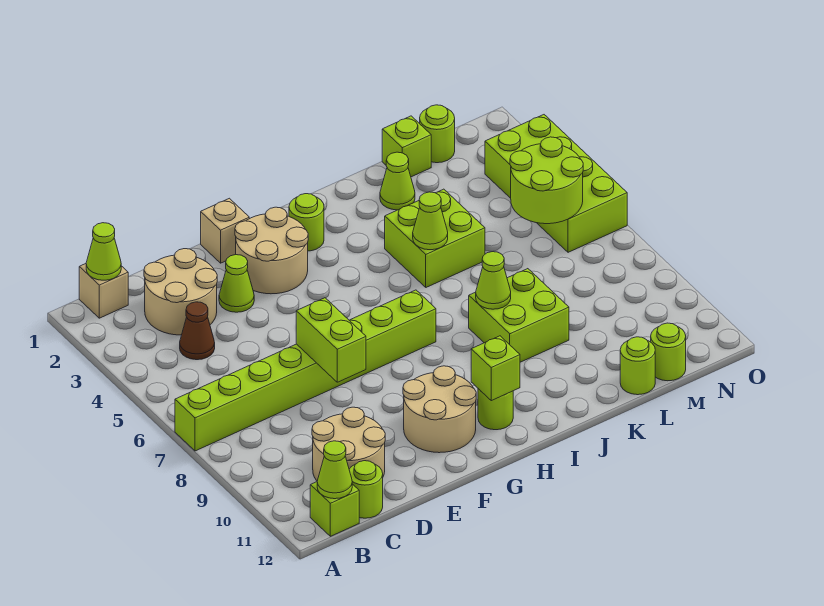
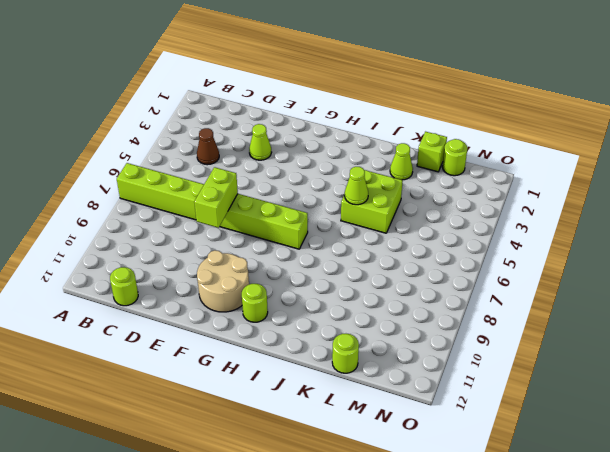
none -> tan 1x1 brick [79,264,128,318]
none -> lime 1x1 brick [310,482,359,536]
none -> tan 2x2 round brick [144,249,217,335]

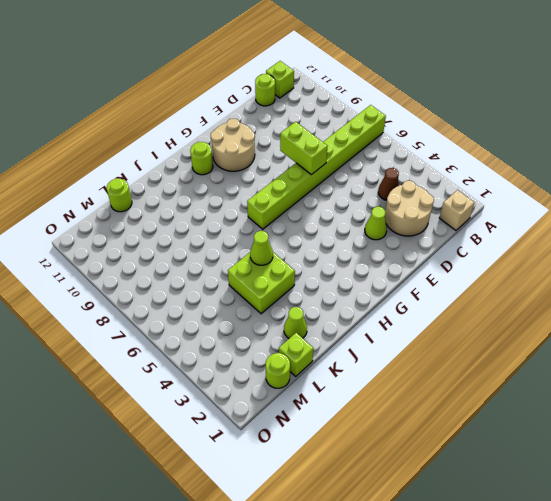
none -> tan 2x2 round brick [312,407,385,481]
none -> tan 1x1 brick [201,198,249,263]
none -> tan 2x2 round brick [235,207,308,294]

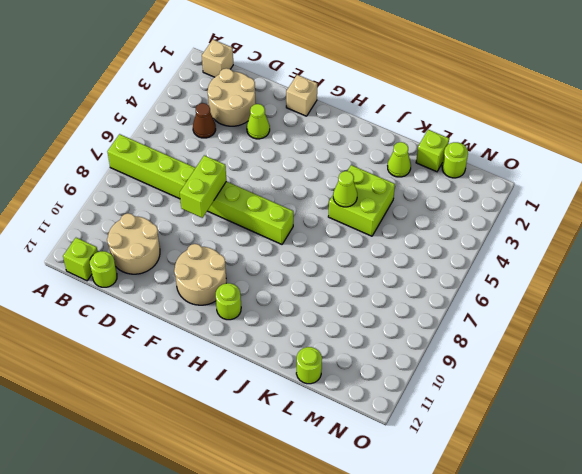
none -> tan 2x2 round brick [235,207,308,294]
none -> lime 1x1 round brick [289,194,324,251]
none -> lime 2x2 brick [469,269,569,362]

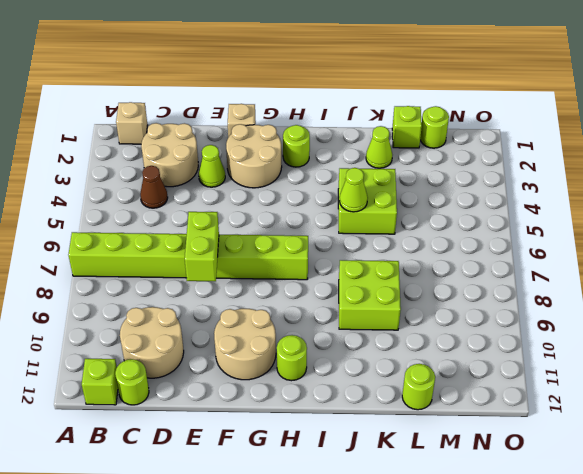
none -> lime 1x1 round brick [651,323,686,381]
none -> lime 2x4 brick [485,115,627,252]
none -> lime 1x1 cone [86,223,121,280]

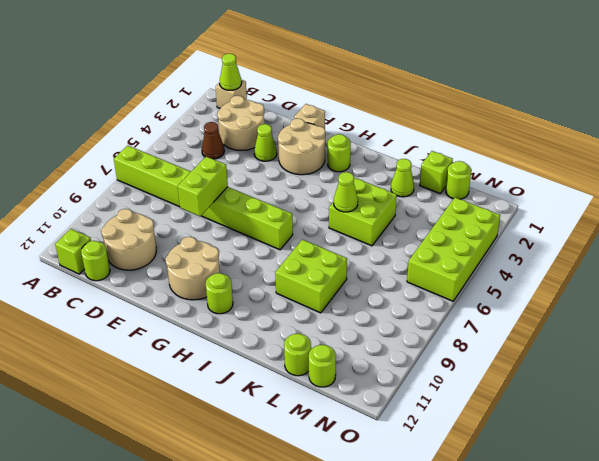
none -> lime 1x1 cone [317,441,352,499]
none -> lime 1x1 brick [471,336,520,401]
none -> lime 1x1 cone [476,252,511,309]

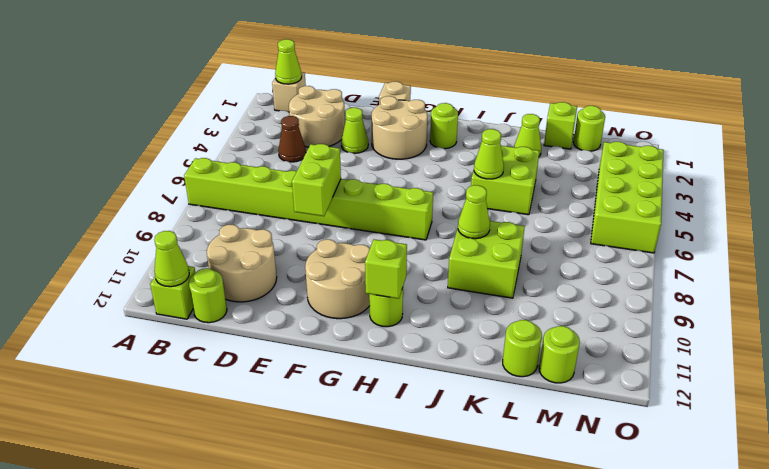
none -> lime 2x2 round brick [510,137,583,224]

